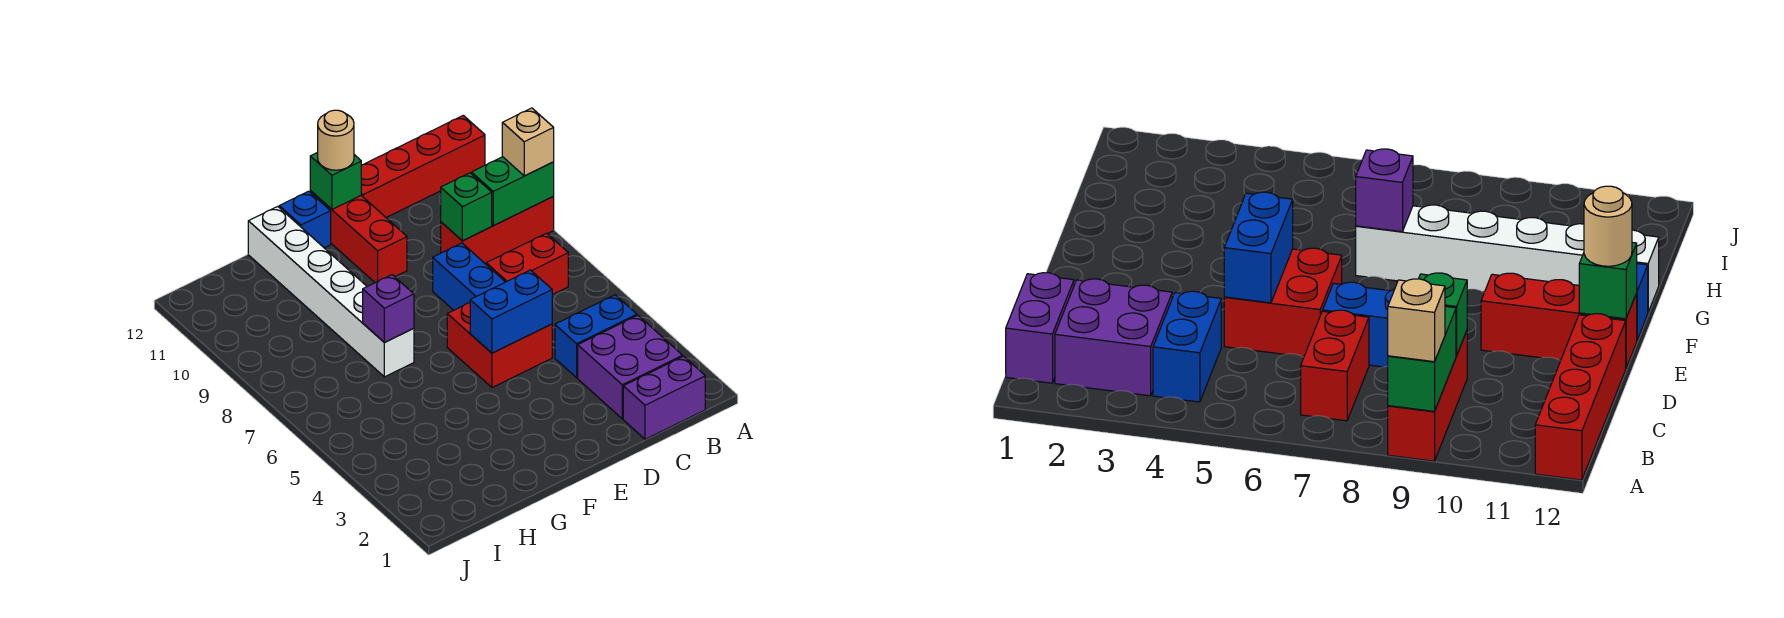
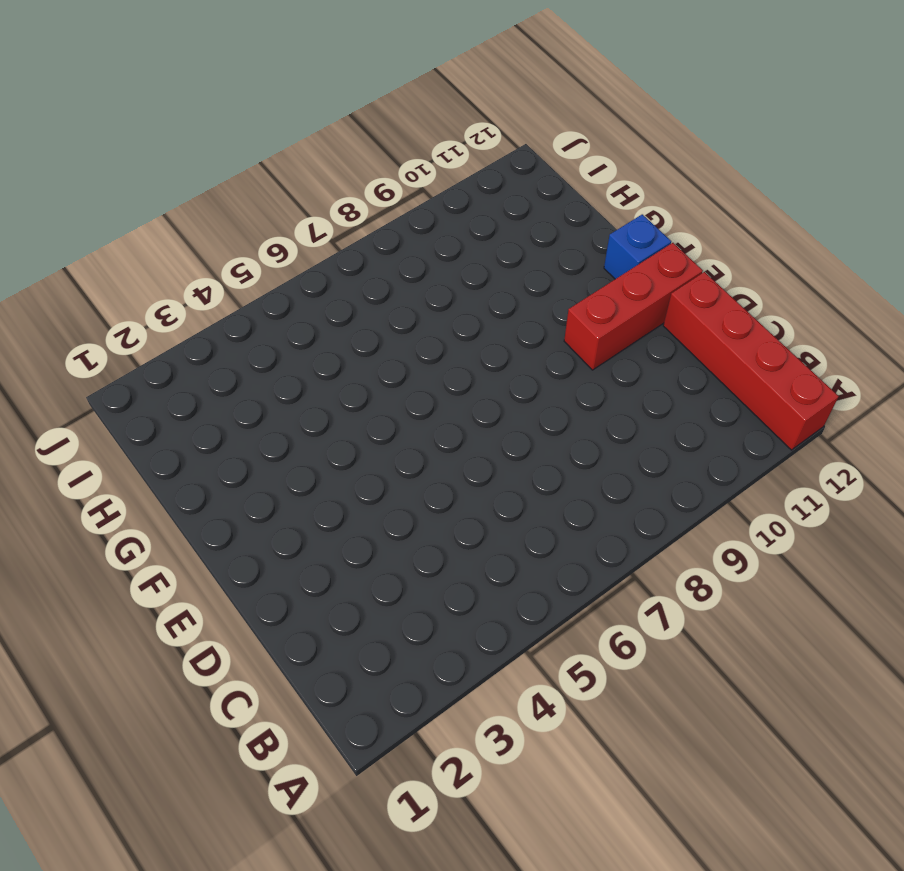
none -> red 1x3 brick [441,197,554,264]
none -> purple 1x2 brick [623,356,705,439]
none -> purple 2x2 brick [578,315,683,419]

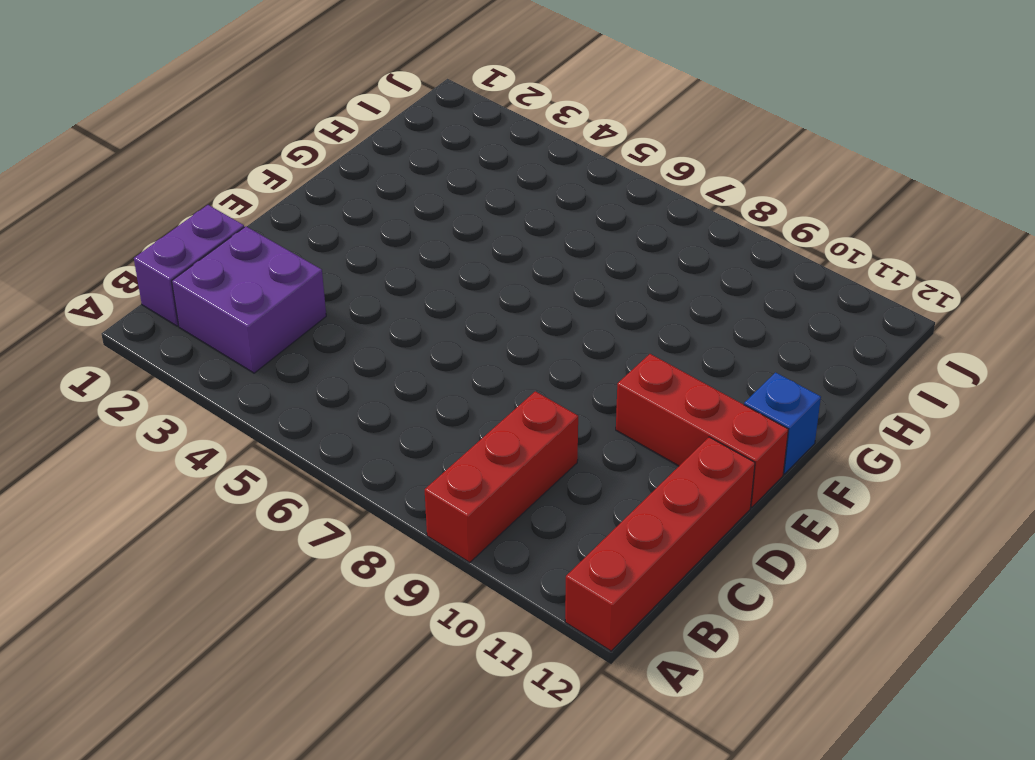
none -> blue 1x2 brick [555,295,637,378]
none -> red 1x2 brick [486,233,568,295]
none -> red 2x2 brick [447,303,552,387]

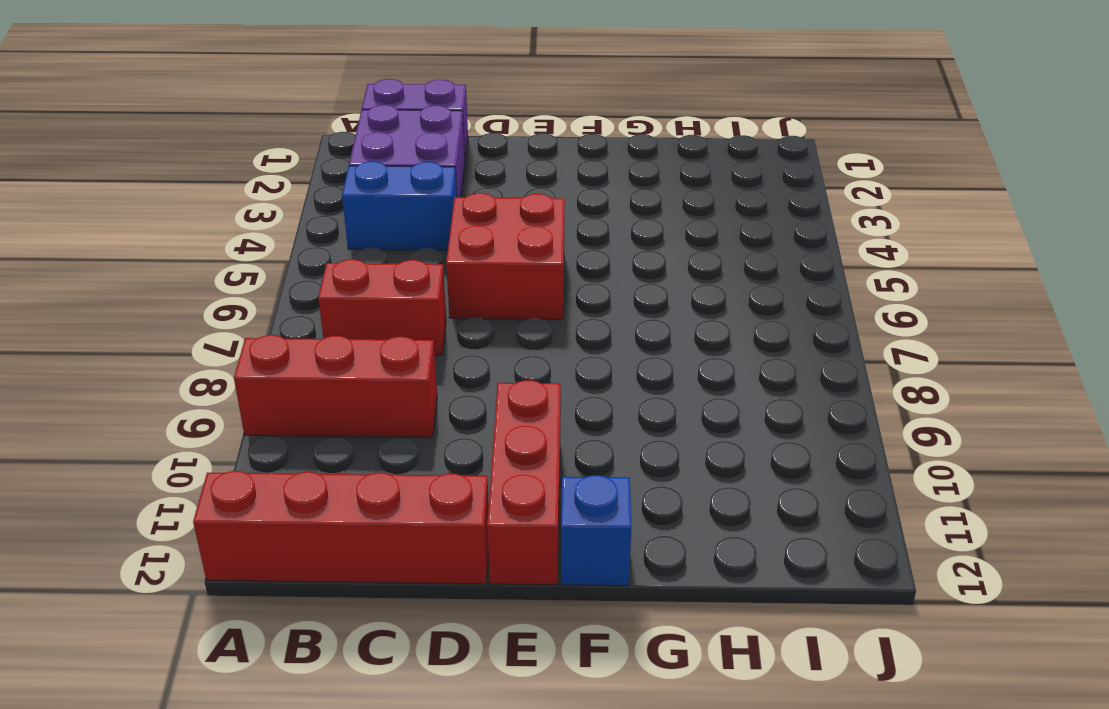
none -> blue 1x2 brick [433,243,505,310]
none -> white 1x6 brick [248,207,414,377]
none -> green 1x2 brick [472,157,554,226]

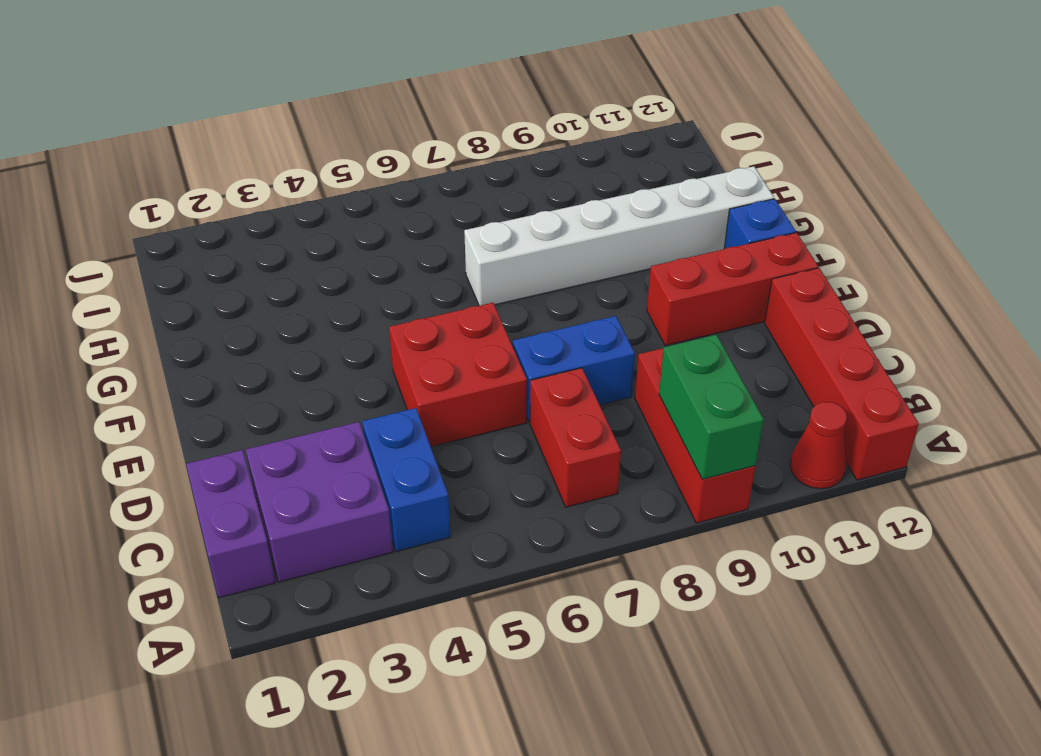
red 1x1 cone [790,402,847,489] -> none
none -> green 1x1 brick [441,173,492,241]
none -> blue 1x2 brick [470,270,552,353]
none -> green 1x1 brick [310,152,361,209]

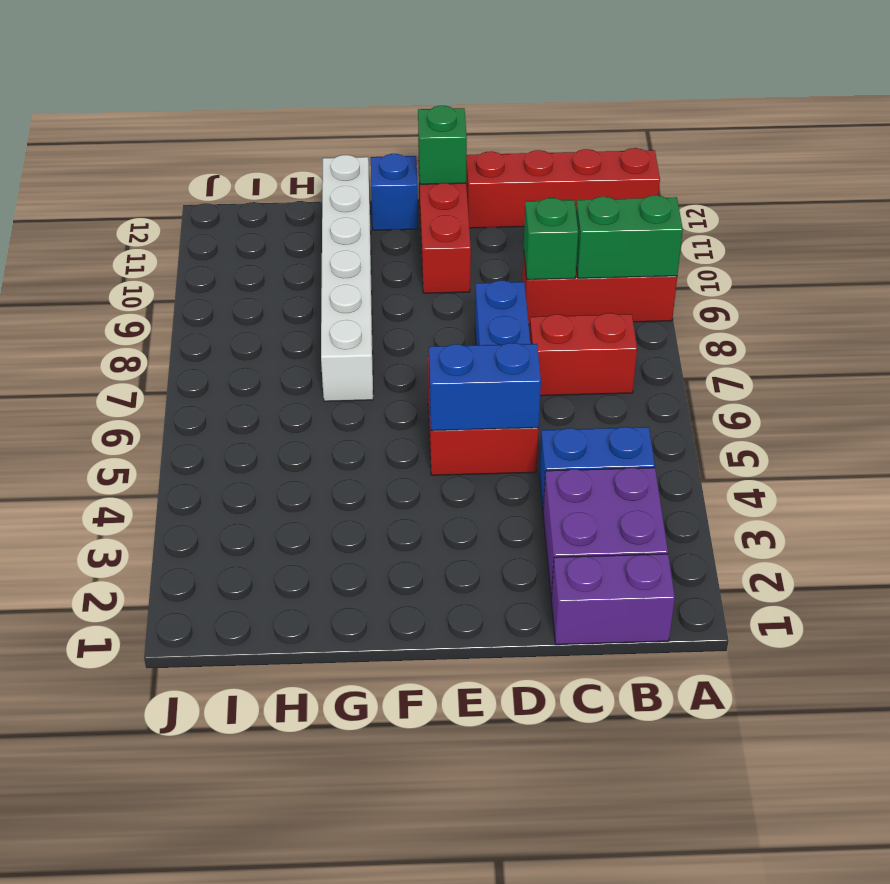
none -> purple 1x1 brick [363,275,414,343]
none -> tan 1x1 brick [502,108,554,176]
none -> tan 1x1 round brick [318,110,354,170]

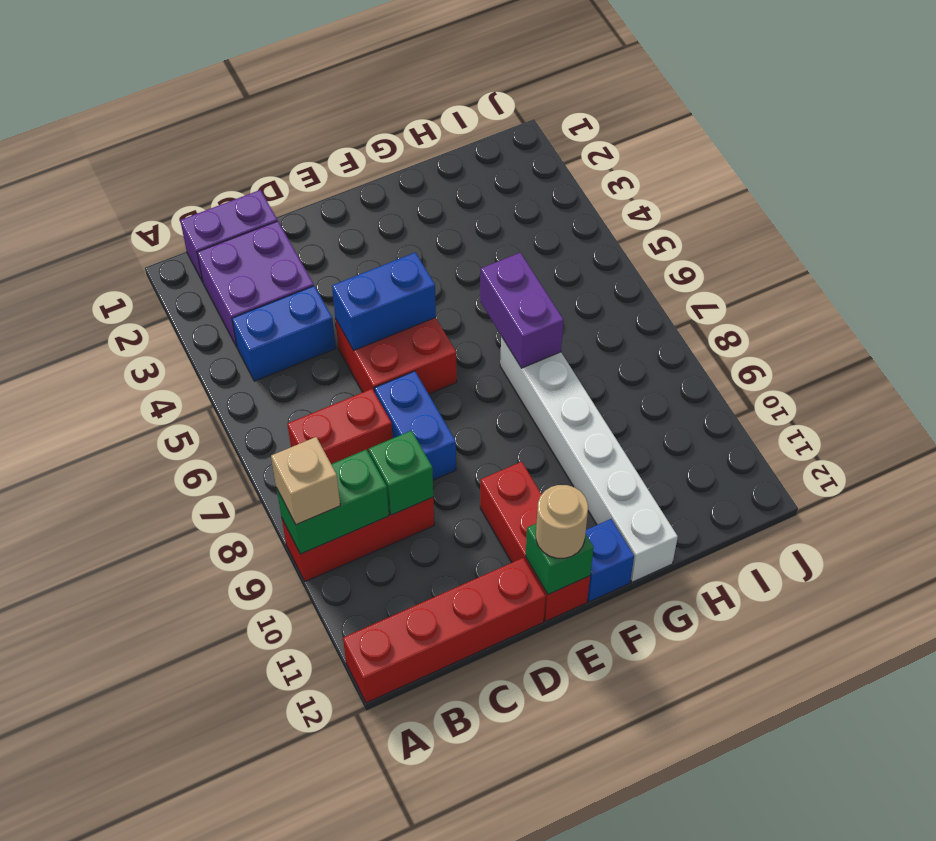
purple 1x2 brick [480,253,563,368] -> purple 1x1 brick [363,275,414,343]

